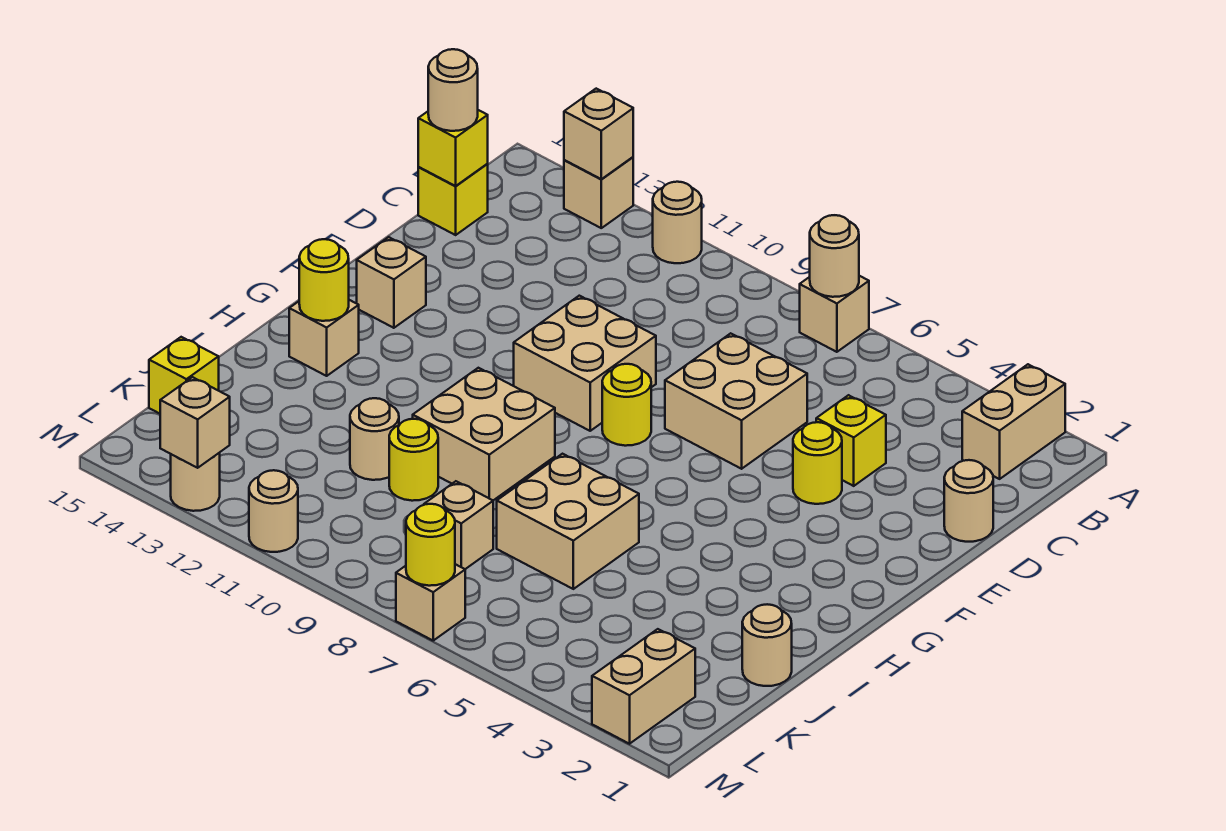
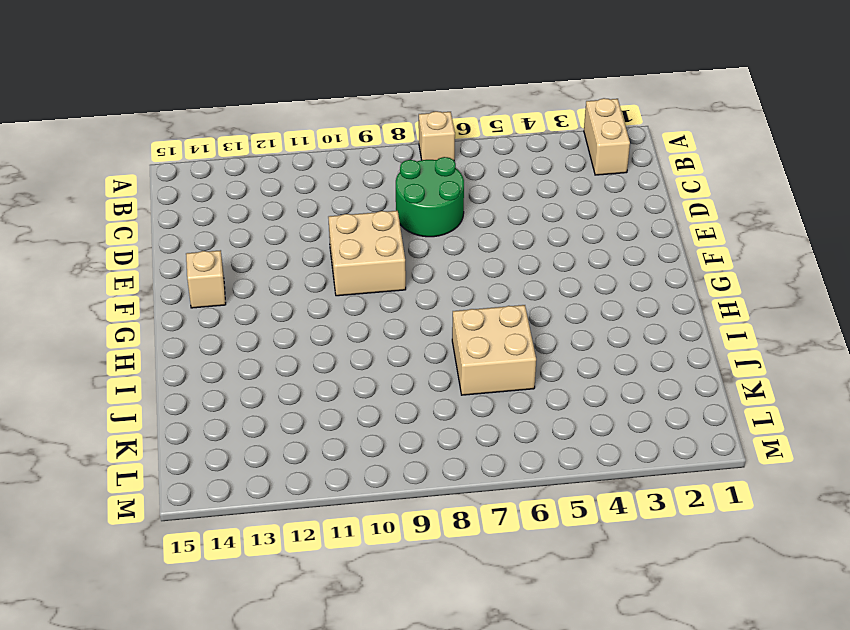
green 2x2 round brick [396,157,464,237] -> tan 2x2 brick [665,333,807,469]
none -> tan 1x1 round brick [653,182,702,263]
none -> tan 1x1 brick [564,157,633,228]
none -> yellow 1x1 brick [418,164,488,235]
none -> tan 1x1 round brick [944,460,993,542]

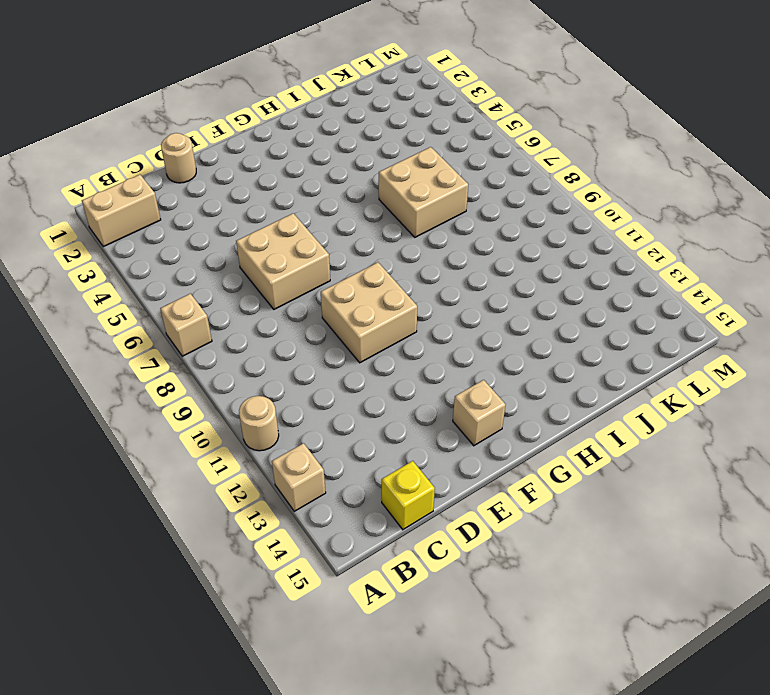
none -> yellow 1x1 brick [816,395,886,486]
none -> yellow 1x1 round brick [793,422,842,504]
none -> yellow 1x1 round brick [602,364,651,446]
none -> tan 2x2 brick [413,368,555,500]

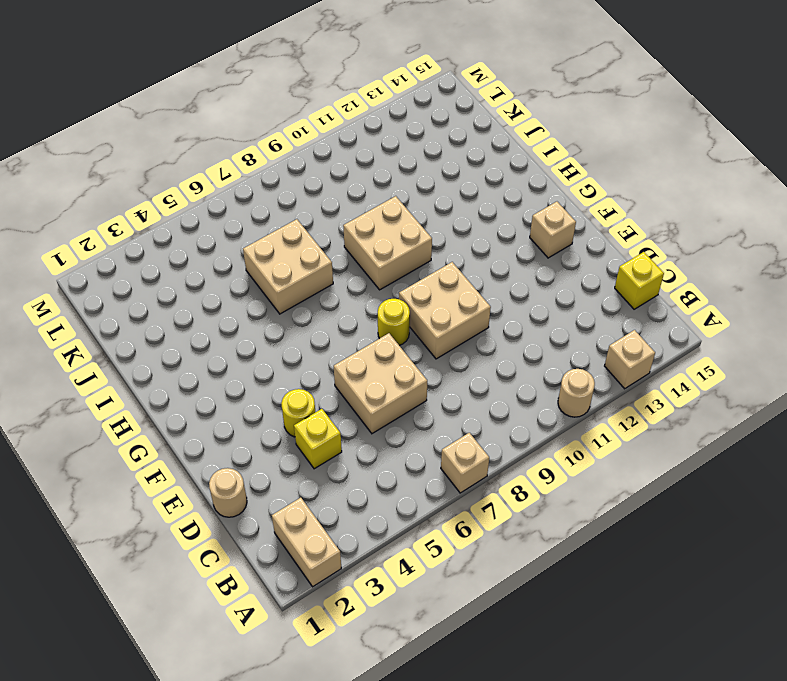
none -> tan 1x1 brick [289,300,359,376]
none -> tan 1x1 round brick [742,604,792,686]
none -> yellow 1x1 round brick [389,419,438,501]
none -> tan 1x1 round brick [350,398,399,480]

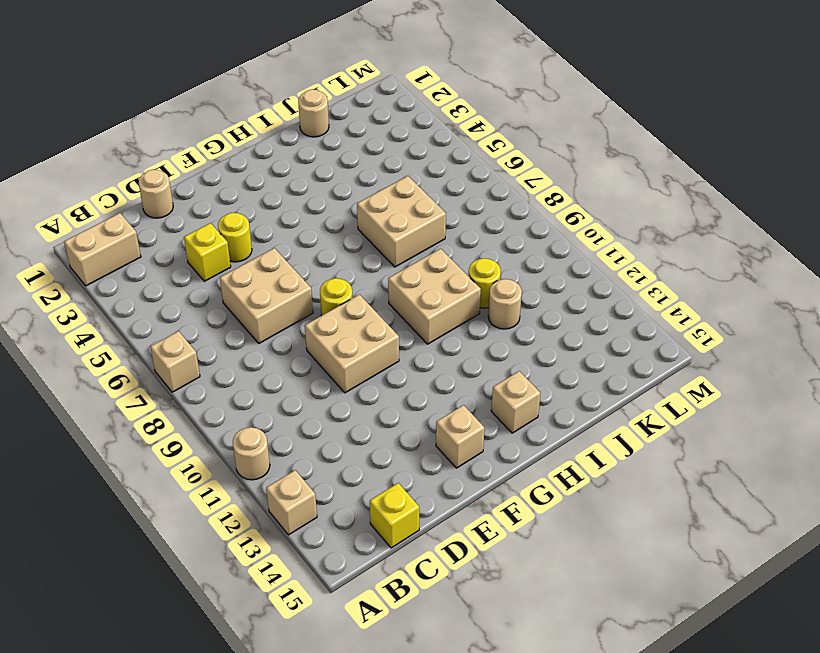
none -> tan 1x1 brick [424,481,493,569]
none -> yellow 1x1 brick [149,337,219,414]
none -> tan 1x2 brick [592,629,695,744]
none -> tan 1x1 brick [396,564,465,640]

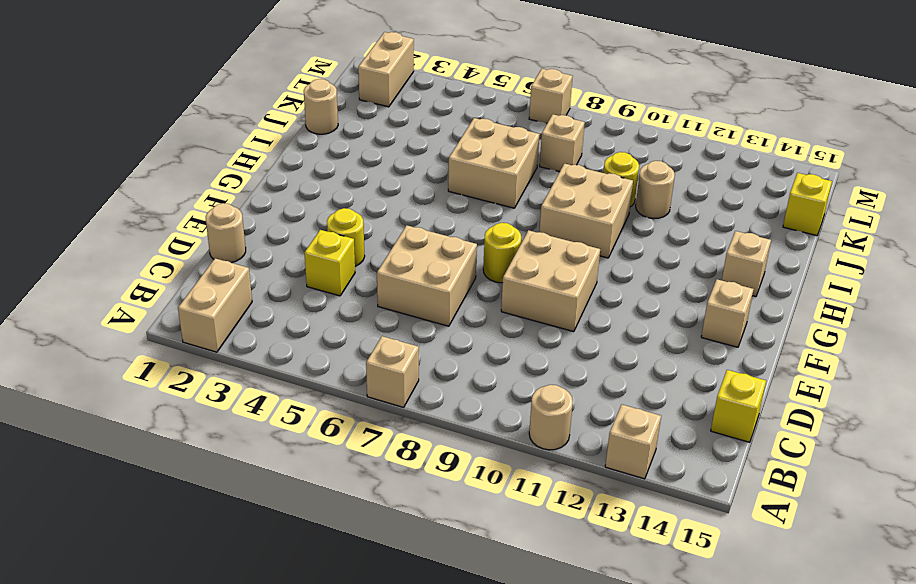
none -> tan 1x1 round brick [249,470,298,552]
none -> tan 1x1 round brick [171,453,220,511]
none -> tan 1x1 round brick [810,215,859,297]
none -> tan 1x1 brick [564,89,633,179]

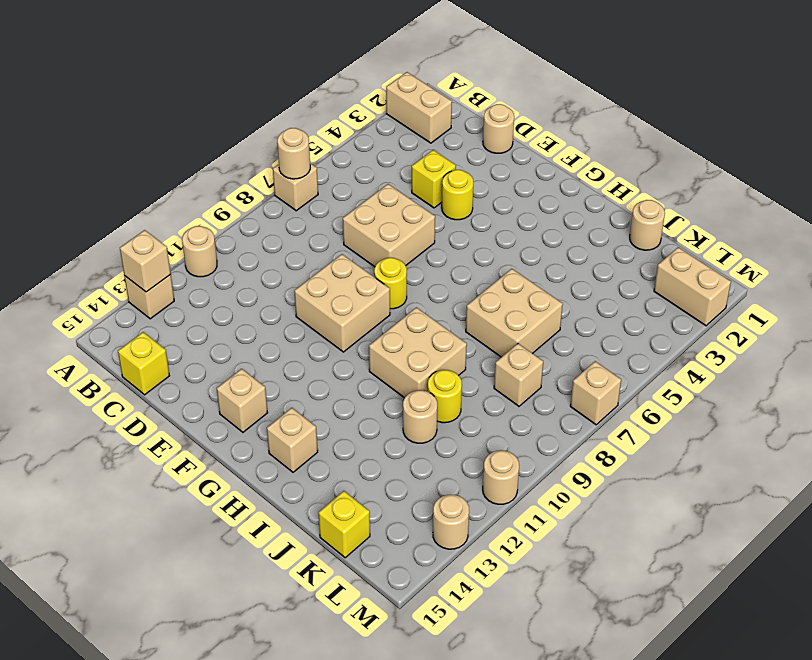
none -> yellow 1x1 brick [418,110,488,186]
none -> yellow 1x1 round brick [299,239,349,321]
none -> yellow 1x1 round brick [406,504,455,586]
none -> tan 1x1 brick [160,377,230,468]

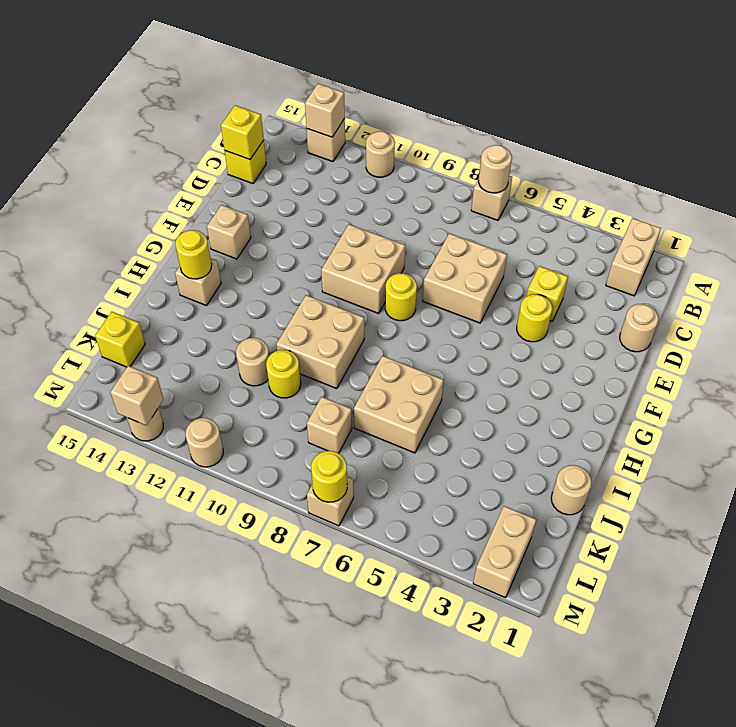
none -> tan 1x1 round brick [428,49,478,131]

